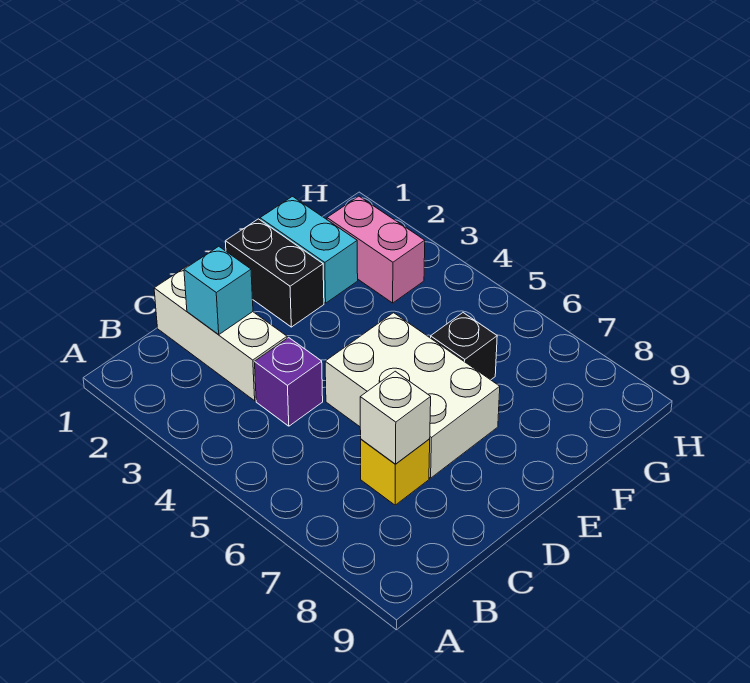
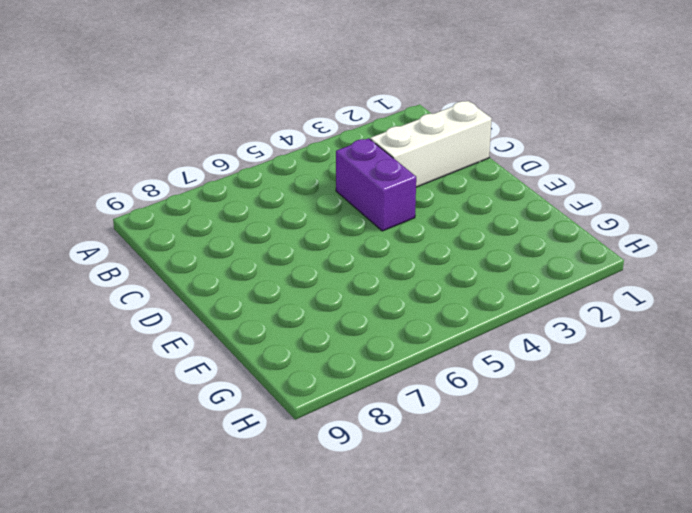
purple 1x2 brick [336,138,416,231] -> purple 1x1 brick [255,338,323,426]
none -> yellow 1x1 brick [361,439,430,505]
none -> white 2x3 brick [325,313,500,478]

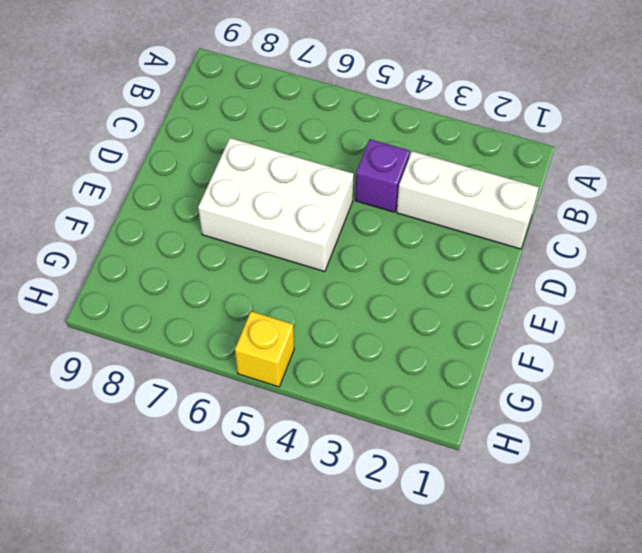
yellow 1x1 brick [235,311,294,387] -> yellow 1x1 brick moved to [361,439,430,505]
none -> black 1x2 brick [225,219,324,327]
none -> cyan 1x2 brick [260,196,358,303]

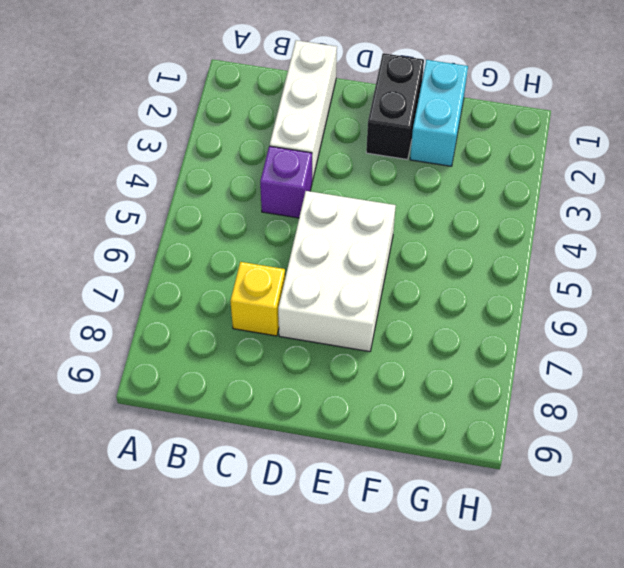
none -> black 1x1 brick [431,313,497,380]
none -> pink 1x2 brick [327,196,425,303]

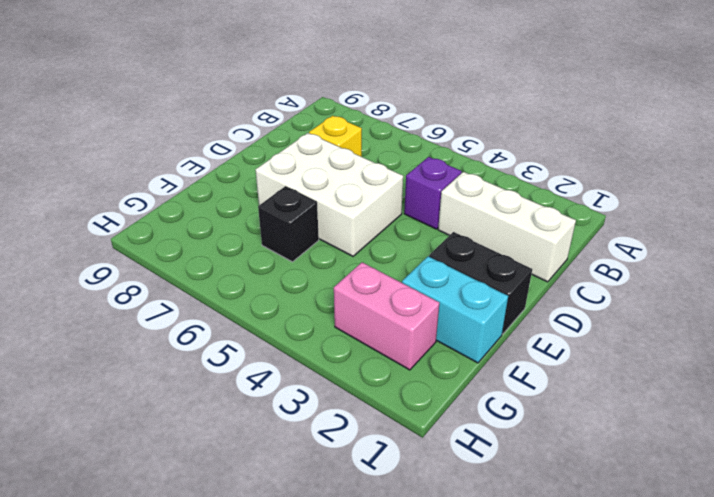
none -> cyan 1x1 brick [184,246,253,335]
none -> white 1x1 brick [360,371,431,464]

